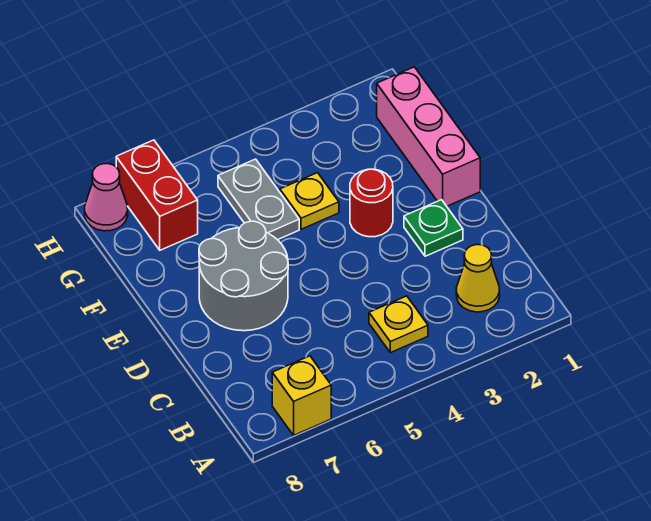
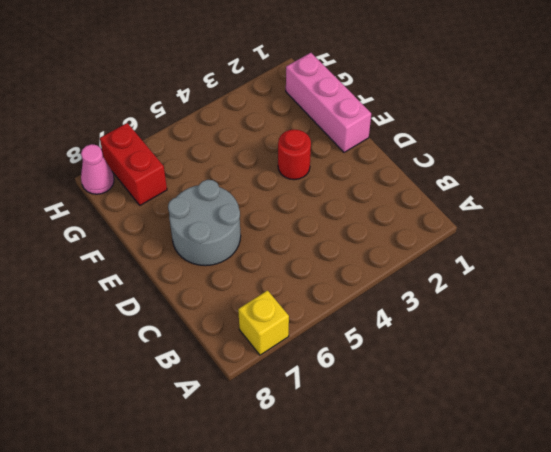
none -> yellow 1x1 cone [456,245,500,312]
none -> yellow 1x1 plate [369,296,428,353]

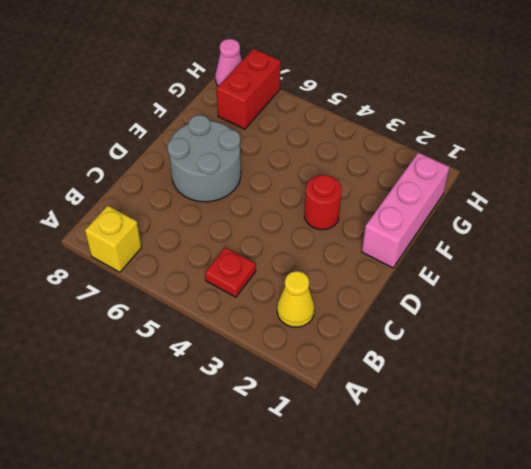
red 1x1 plate [205,247,256,297] -> yellow 1x1 plate [369,296,428,353]
none -> green 1x1 plate [404,200,463,256]
none -> yellow 1x1 plate [280,173,339,229]

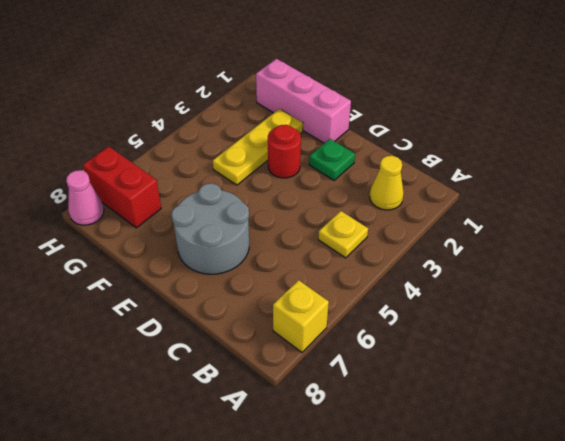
yellow 1x3 plate [213,109,303,185] -> yellow 1x1 plate [280,173,339,229]
none -> grey 1x2 plate [218,159,299,240]

